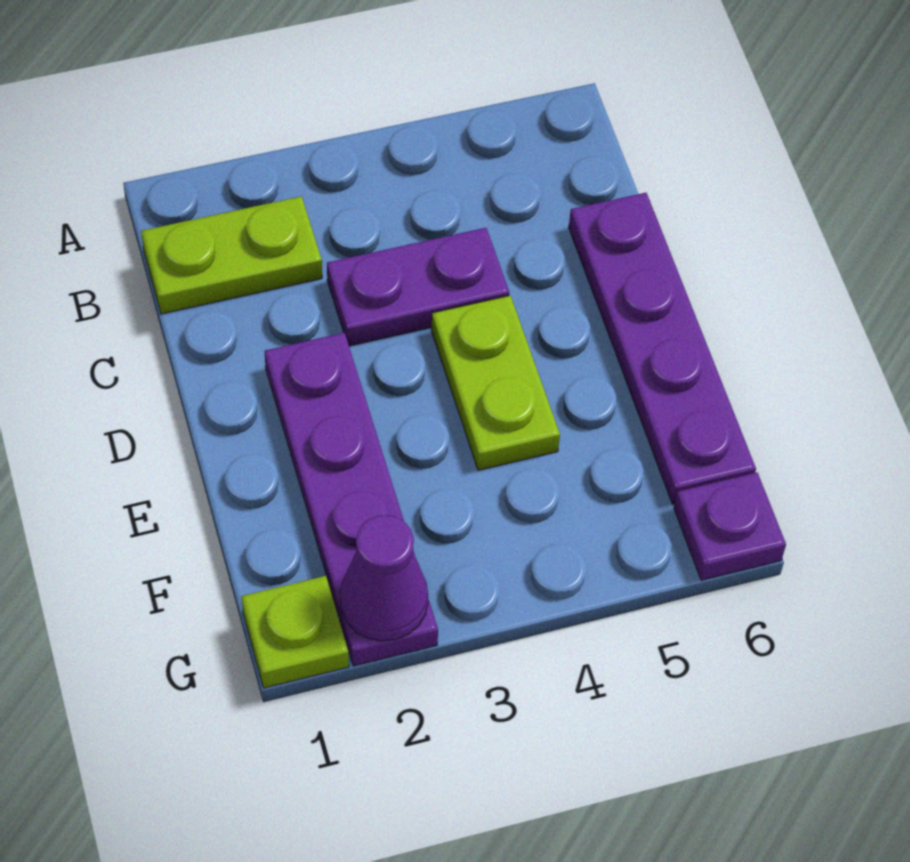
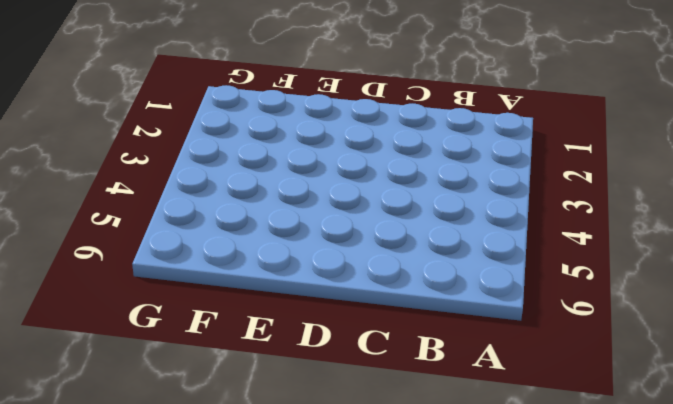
none -> lime 1x2 plate [141,196,322,314]
none -> purple 1x2 plate [327,228,509,346]

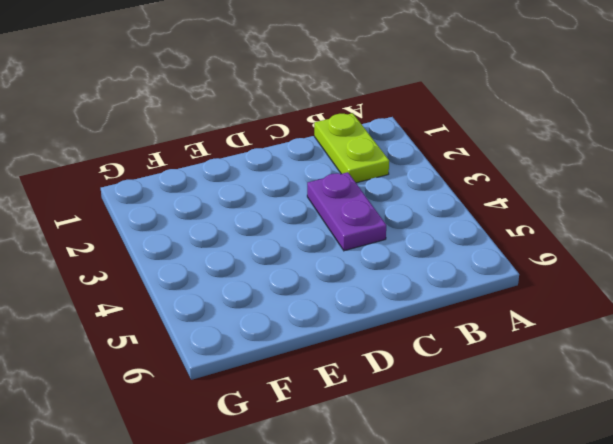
none -> purple 1x4 plate [569,193,756,504]
none -> purple 1x4 plate [265,333,438,666]

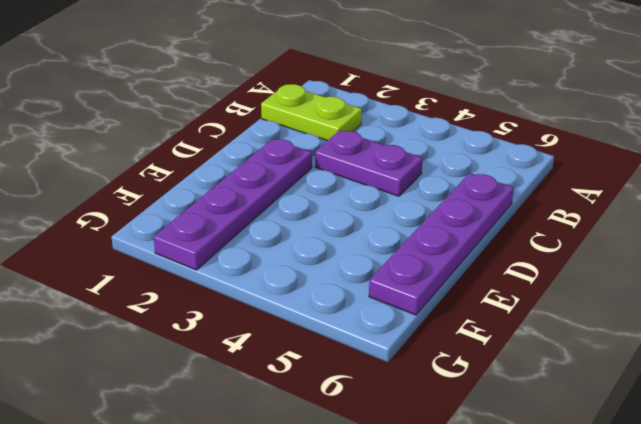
none -> lime 1x2 plate [431,296,560,470]
none -> lime 1x1 plate [241,576,349,688]

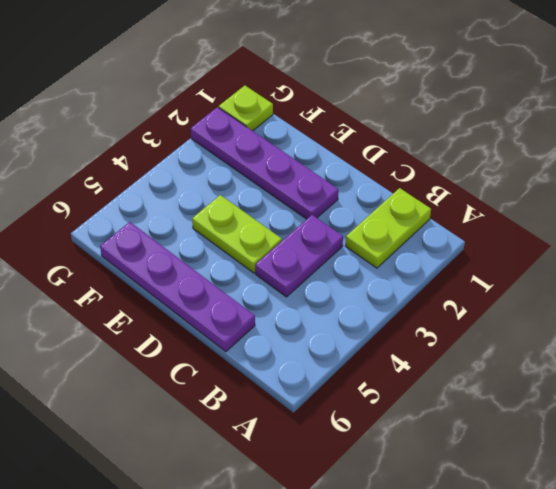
none -> purple 1x1 plate [674,472,786,580]
none -> purple 1x1 cone [340,515,428,641]

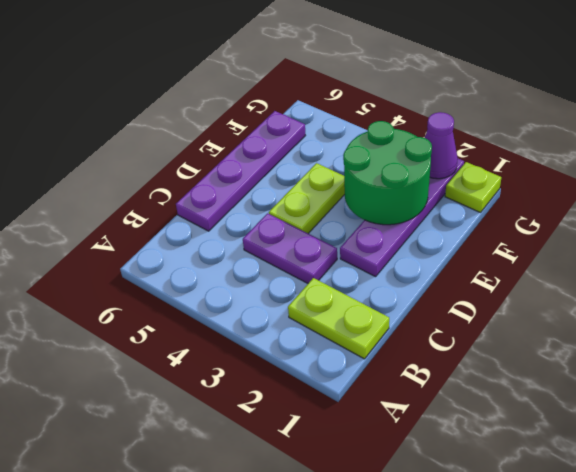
green 2x2 round brick [343,121,432,225] -> none
none -> purple 1x1 plate [674,472,786,580]

